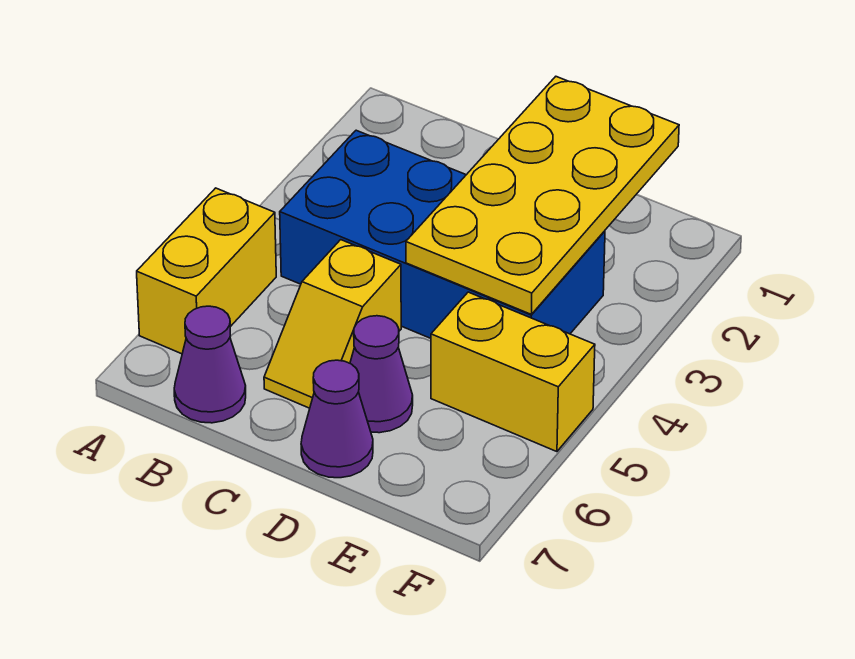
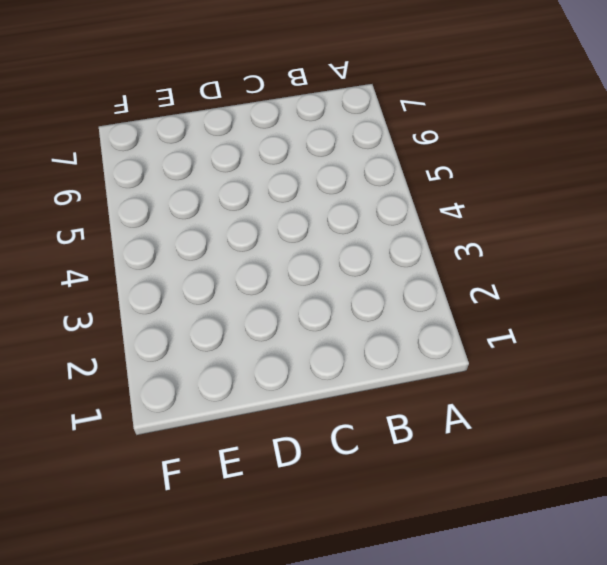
none -> yellow 1x2 brick [137,188,276,354]
none -> blue 2x4 brick [280,130,605,338]

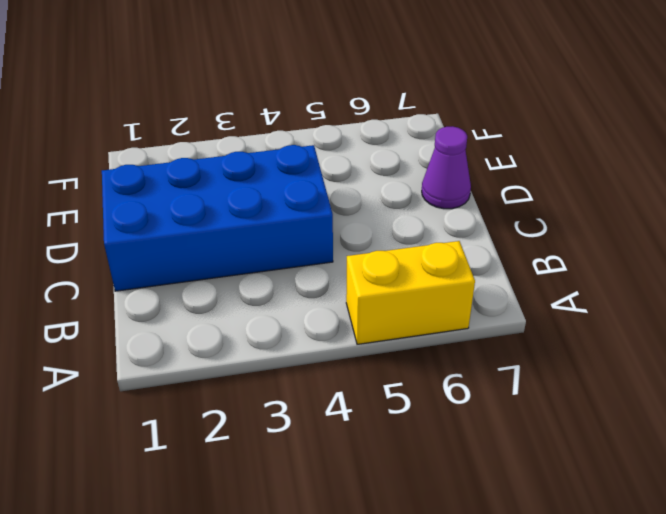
blue 2x4 brick [102,145,333,291] -> blue 2x4 brick turned to [280,130,605,338]
none -> purple 1x1 cone [174,306,246,423]
none -> yellow 1x2 slope [264,240,401,408]

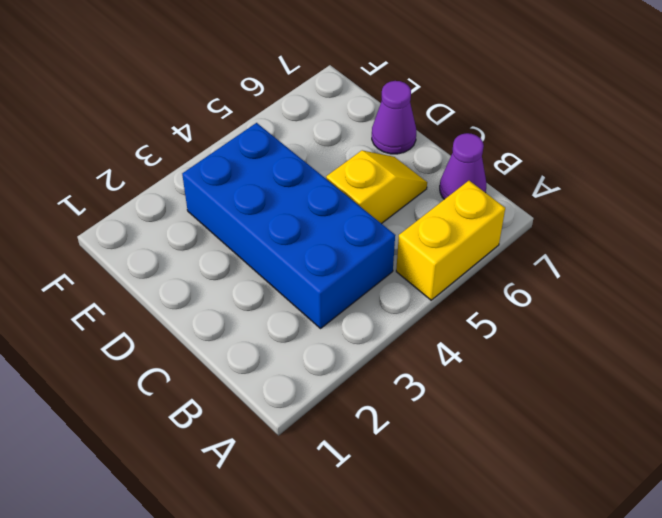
none -> purple 1x1 cone [350,316,413,433]
none -> yellow 1x2 brick [431,292,595,452]

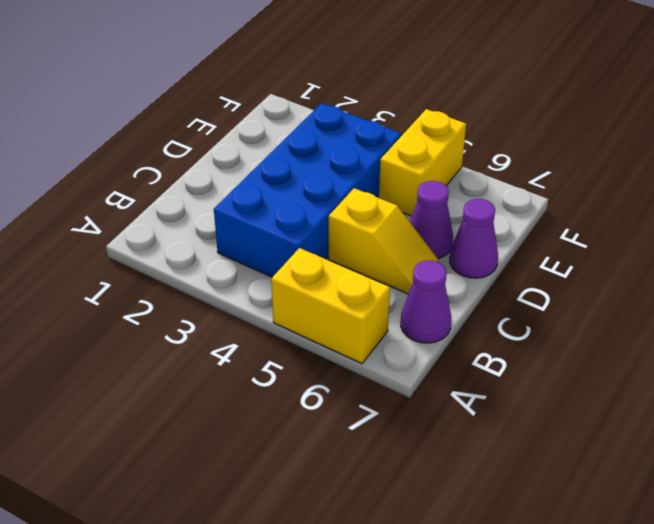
none -> yellow 2x4 plate [406,77,679,314]

